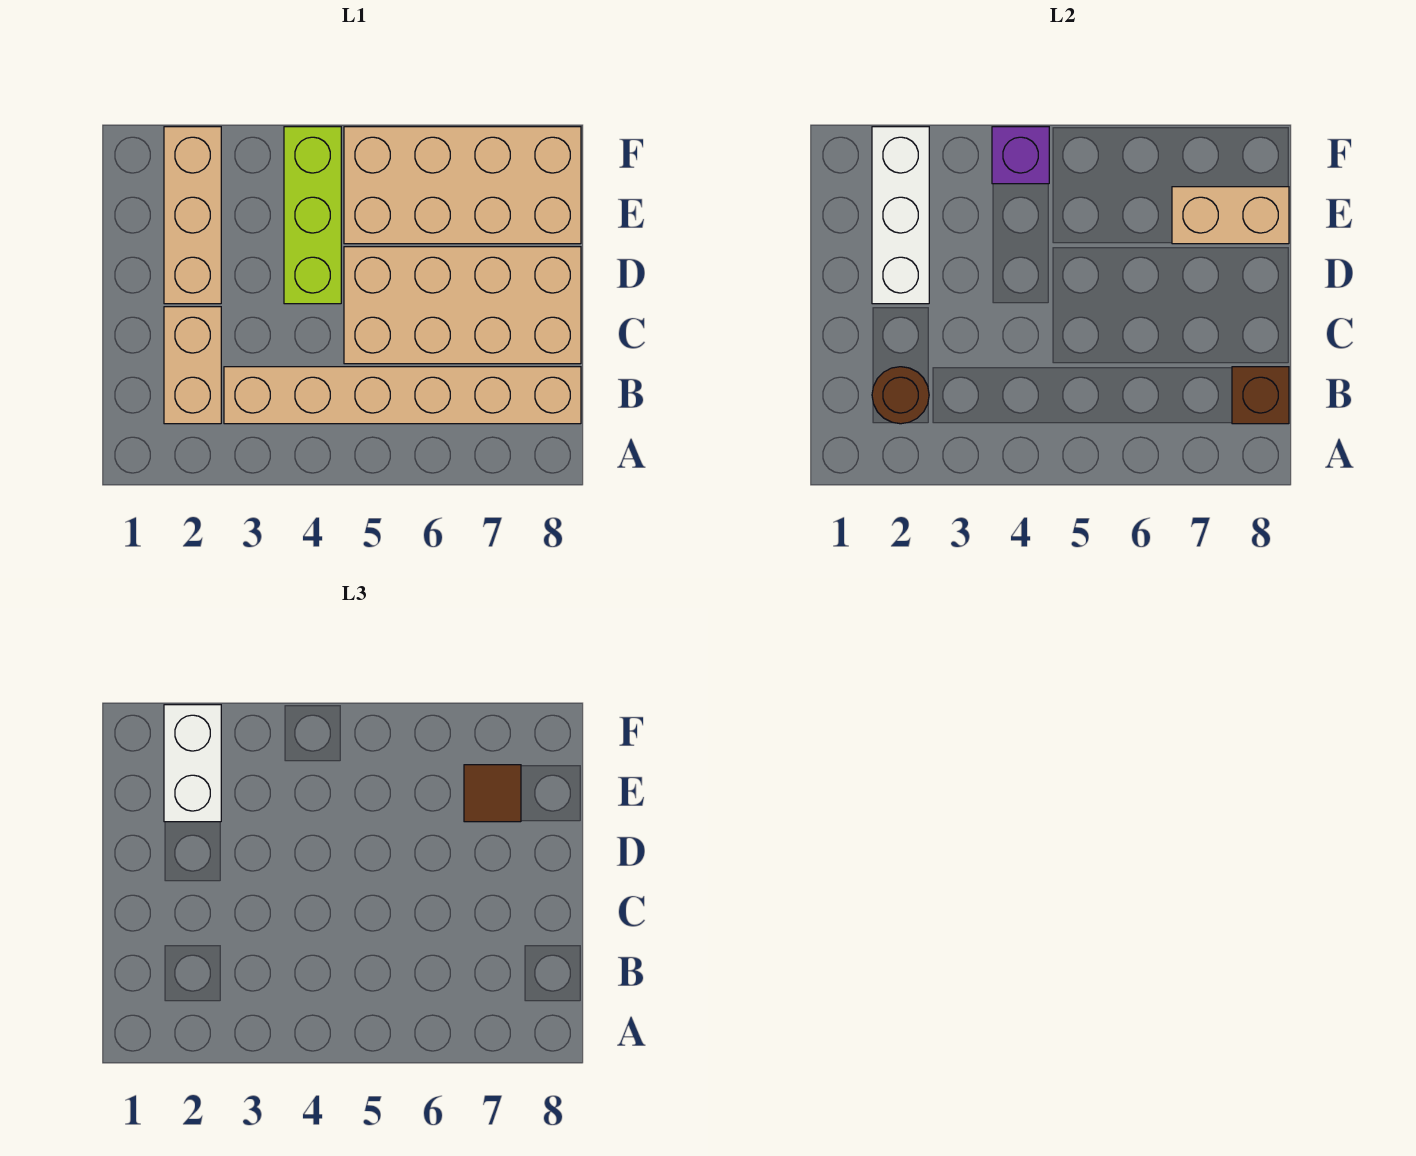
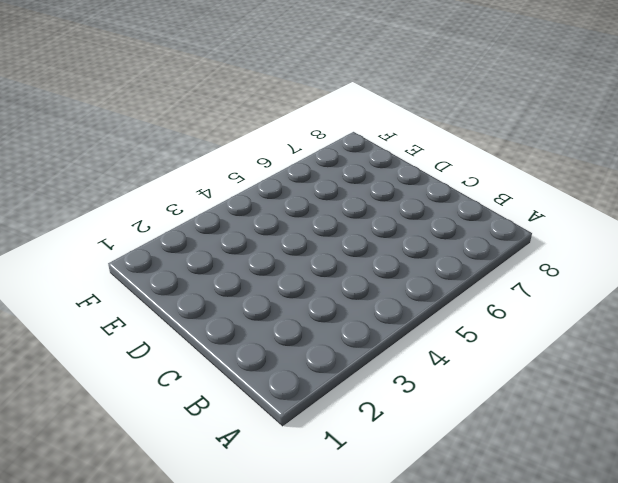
none -> tan 1x2 brick [164,307,221,424]
none -> tan 1x6 brick [224,367,581,424]
none -> tan 2x4 brick [344,247,581,364]

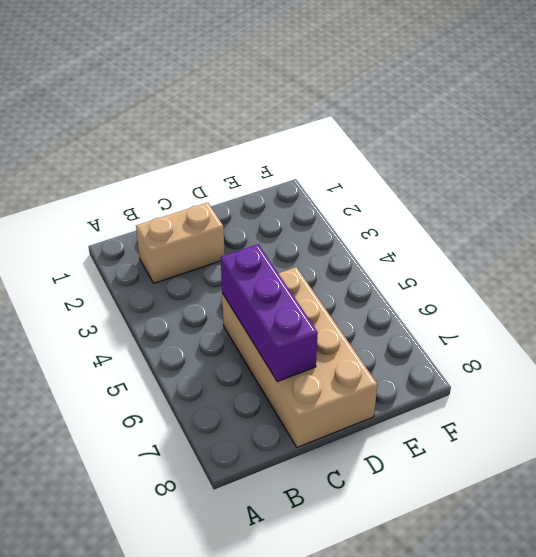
purple 1x3 brick [221,244,318,381] -> none
none -> tan 1x6 brick [224,367,581,424]
none -> tan 1x3 brick [164,127,221,304]
none -> lime 1x3 brick [284,127,341,304]

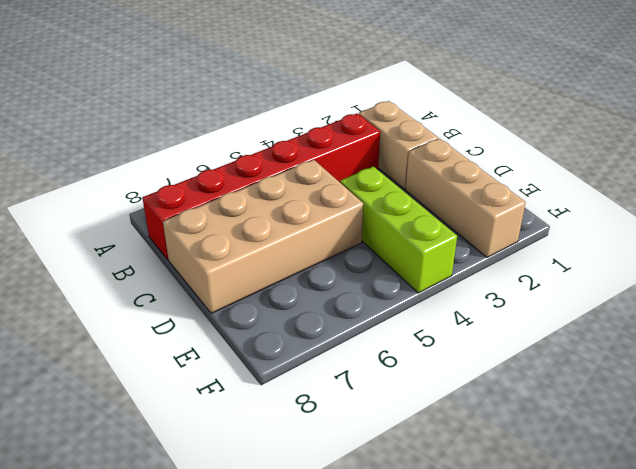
red 1x6 brick [142,113,380,260] -> tan 1x6 brick [224,367,581,424]
none -> tan 2x4 brick [344,127,581,244]
none -> brown 1x1 round brick [872,367,929,424]
none -> brown 1x1 brick [1232,367,1289,424]

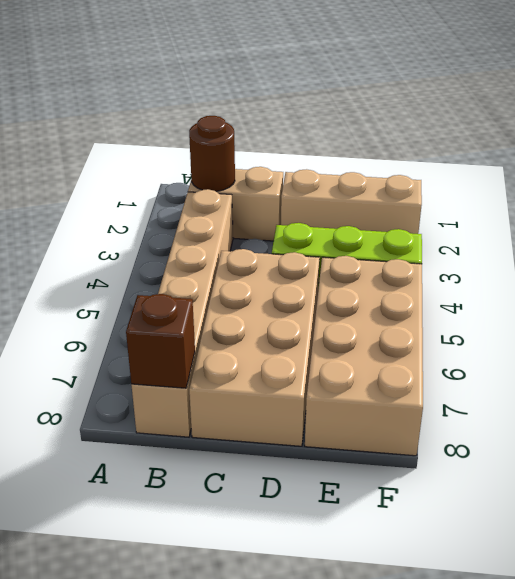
none -> white 1x3 brick [872,127,929,304]
none -> tan 1x2 brick [1172,187,1289,244]
none -> purple 1x1 brick [992,127,1049,184]

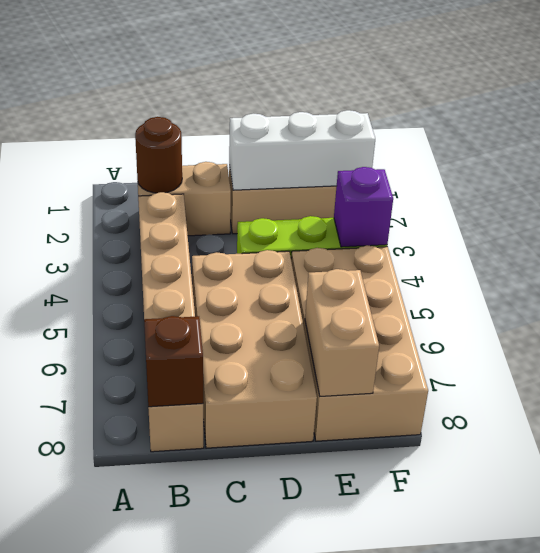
none -> white 1x2 brick [164,705,221,822]
none -> brown 1x1 tile [464,765,521,822]

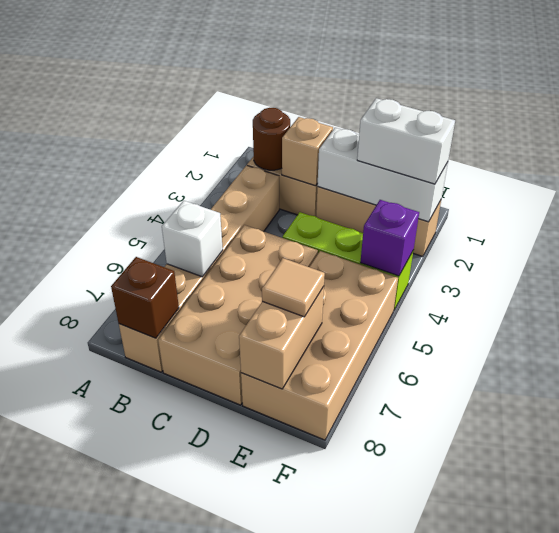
white 1x1 brick [162,201,223,277] -> none
tan 1x1 brick [282,117,333,186] -> none
tan 1x1 tile [262,258,325,317] -> brown 1x1 tile [464,765,521,822]

